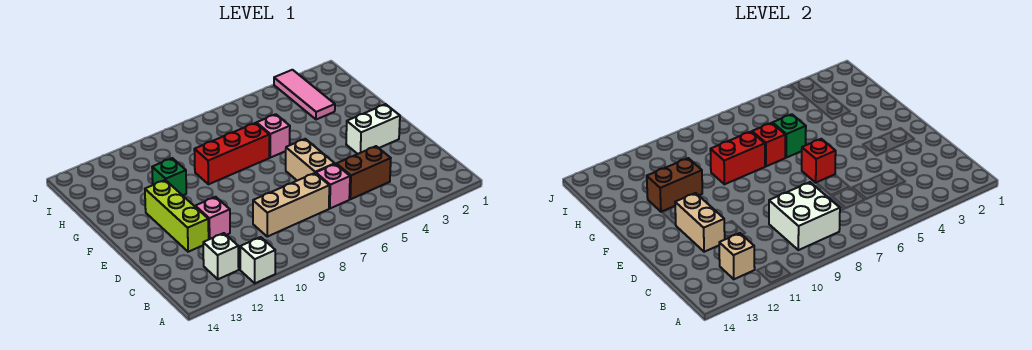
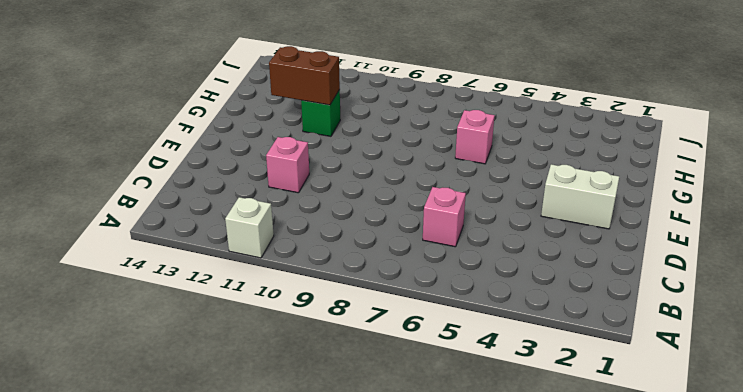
none -> white 1x1 brick [203,233,239,279]
none -> brown 1x2 brick [336,146,391,199]
none -> tan 1x3 brick [253,173,329,237]

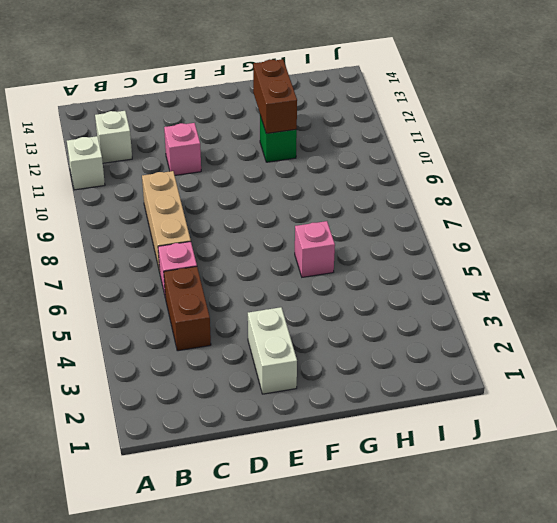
none -> tan 1x2 brick [286,139,335,181]
none -> lime 1x3 brick [145,180,209,252]
none -> red 1x3 brick [194,123,269,184]

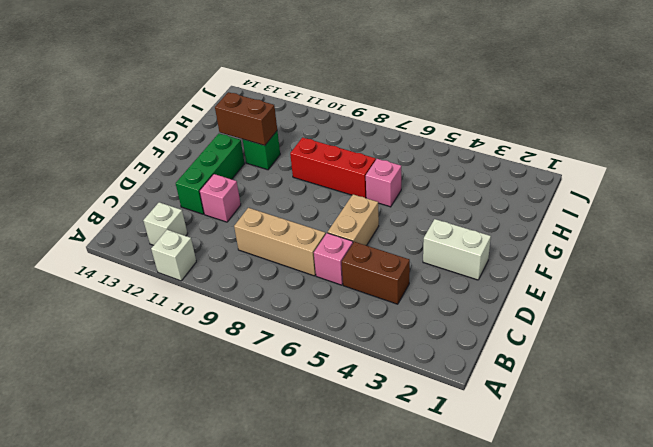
green 1x3 brick [176,134,245,214] -> lime 1x3 brick [145,180,209,252]
none -> pink 1x3 tile [274,70,335,120]
none -> white 2x2 brick [769,182,840,250]
none -> tan 1x1 brick [719,233,755,279]

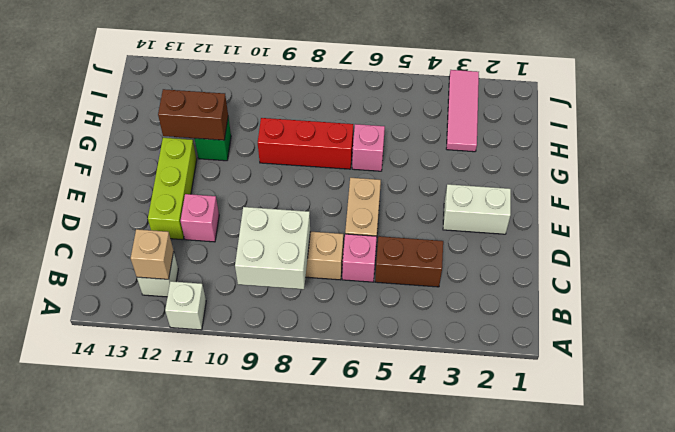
none -> tan 1x2 brick [675,193,725,252]
none -> red 1x1 brick [802,139,836,183]
none -> green 1x1 brick [773,114,806,158]

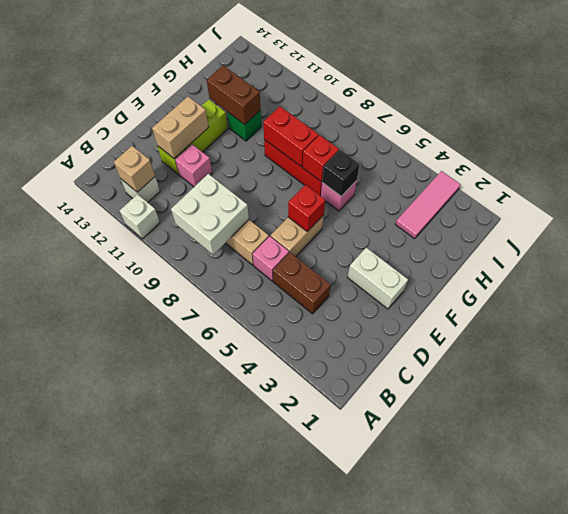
black 1x1 brick [322,150,360,196] -> green 1x1 brick [773,114,806,158]

